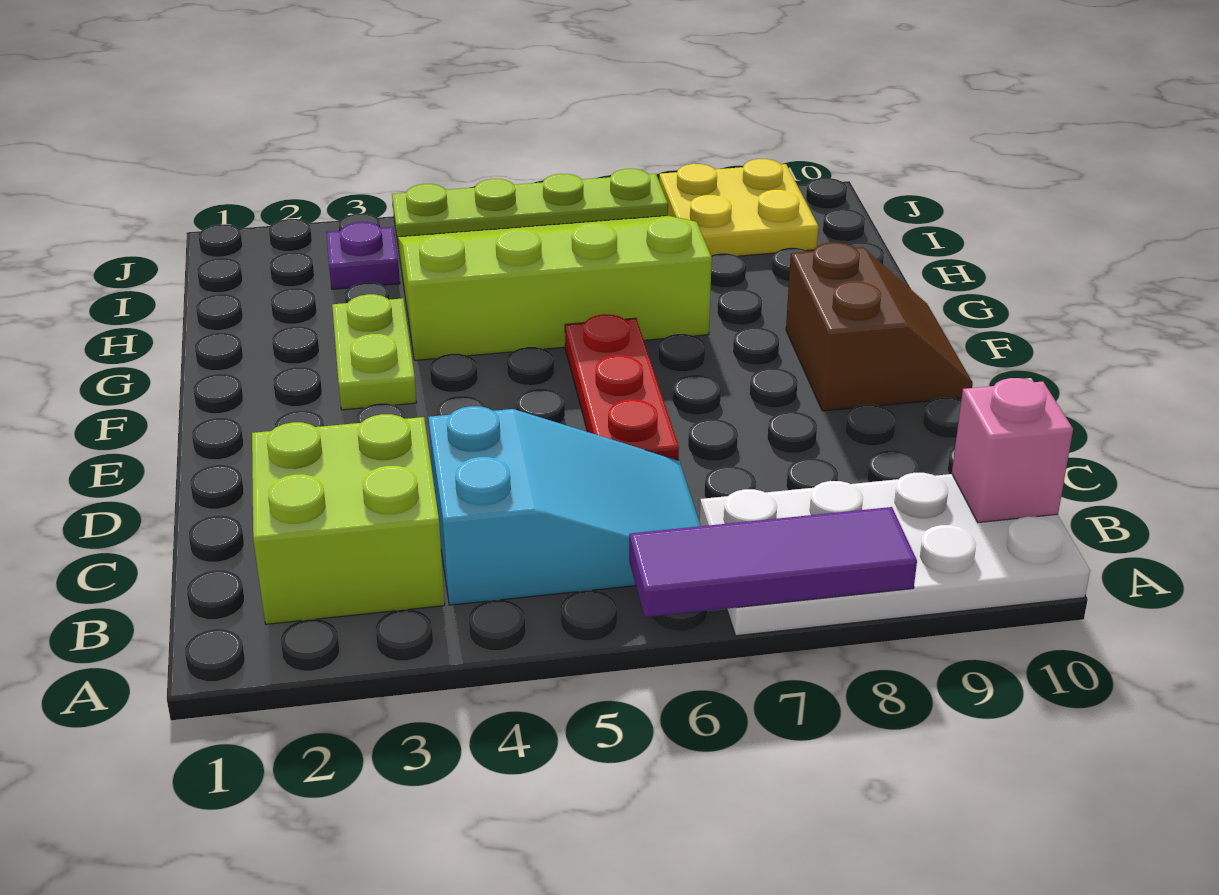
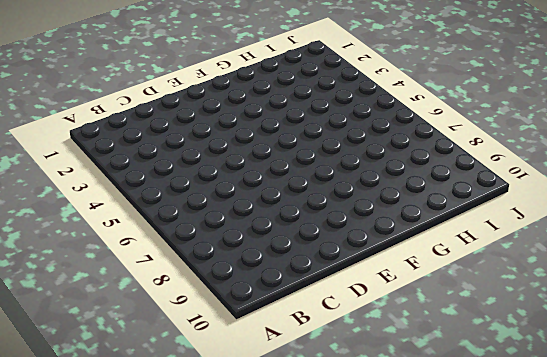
none -> white 2x4 plate [699,473,1090,636]
none -> lime 2x2 brick [252,414,445,624]
none -> cyan 2x3 slope [428,406,701,605]

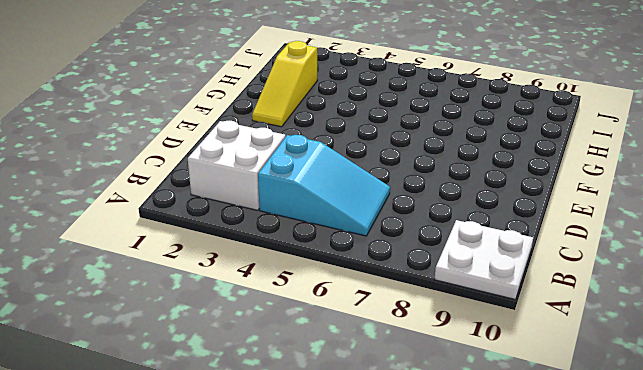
white 2x2 plate [434,220,533,299] -> white 2x4 plate [699,473,1090,636]
white 2x2 brick [188,121,286,210] -> lime 2x2 brick [252,414,445,624]
yellow 1x3 slope [252,41,317,127] -> none
none -> red 1x3 plate [565,314,679,460]
none -> brown 2x2 slope [786,242,973,411]
none -> lime 1x2 plate [332,294,417,410]

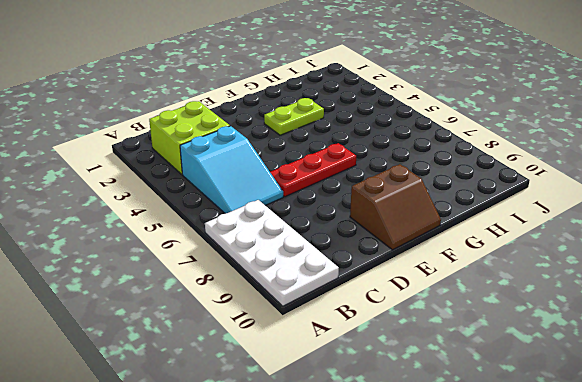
none -> lime 3x4 slope [398,215,712,360]
none -> purple 1x1 plate [326,222,400,289]
none -> yellow 2x2 plate [659,159,818,256]

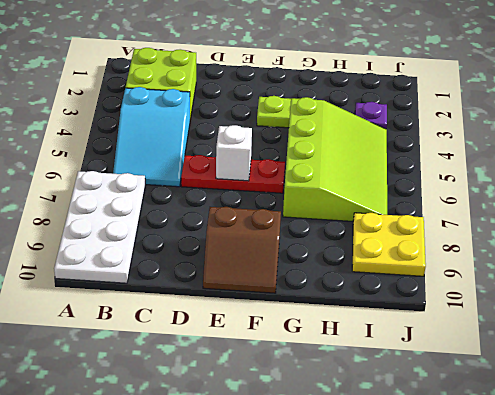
white 1x1 brick [216,125,252,181] -> none
none -> lime 1x4 plate [392,169,668,242]
none -> purple 1x3 tile [629,507,917,617]
none -> pink 1x1 brick [952,378,1073,523]

